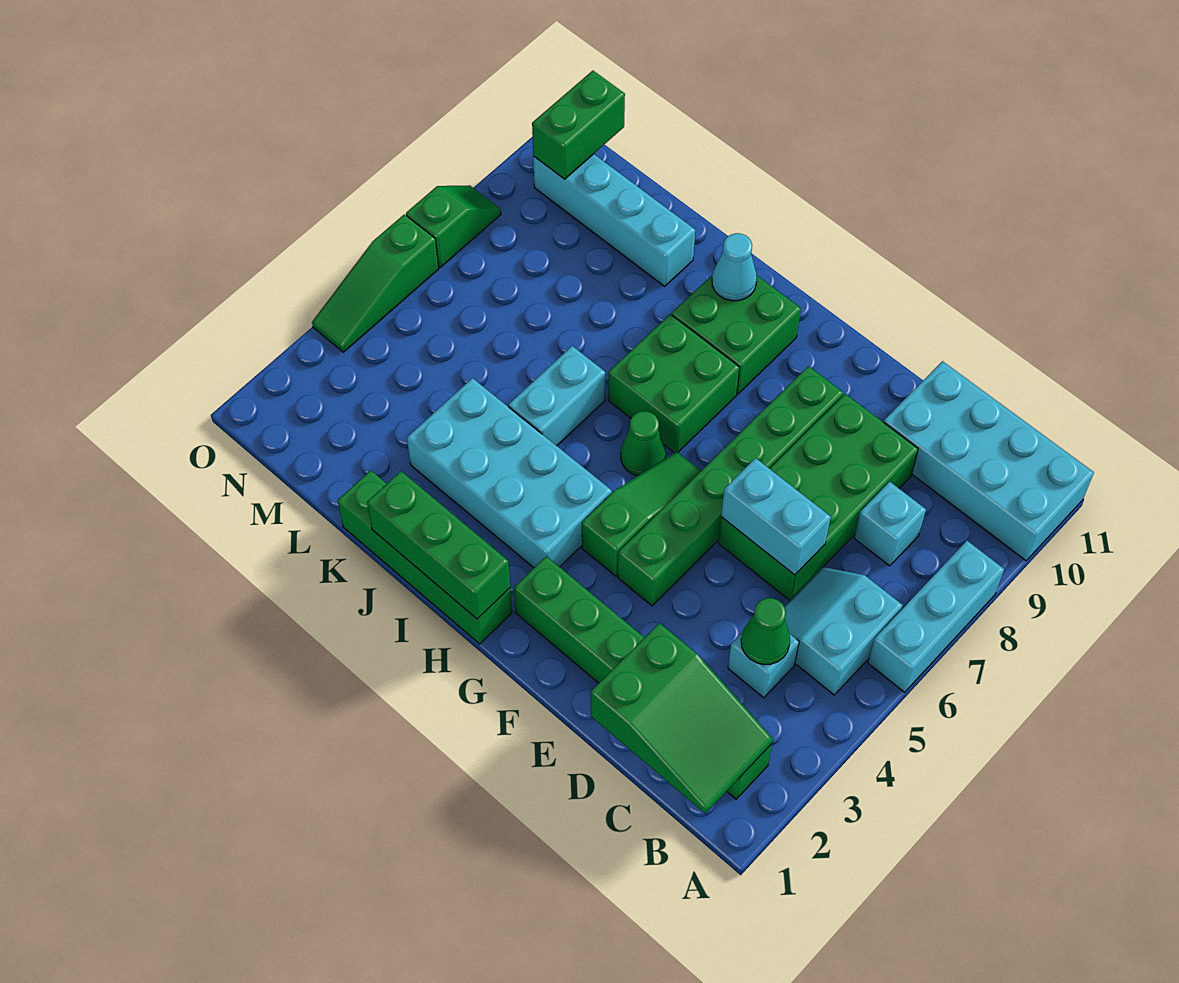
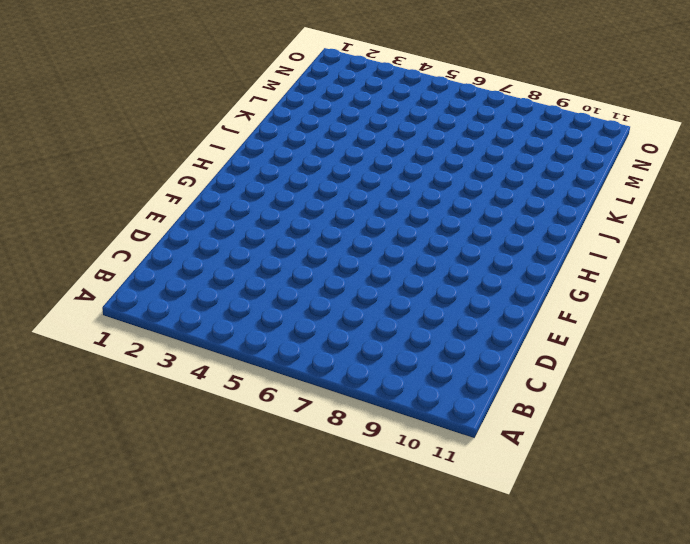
none -> cyan 1x3 brick [868,541,1004,692]
none -> cyan 2x4 brick [884,361,1094,561]
none -> green 1x6 brick [514,556,772,799]

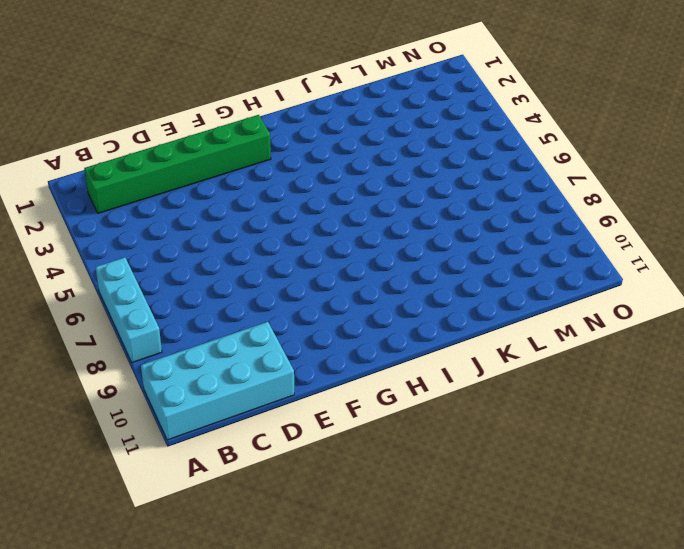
none -> cyan 2x2 slope [784,567,902,695]
none -> cyan 1x1 brick [728,632,799,698]
none -> cyan 1x1 brick [854,482,926,566]

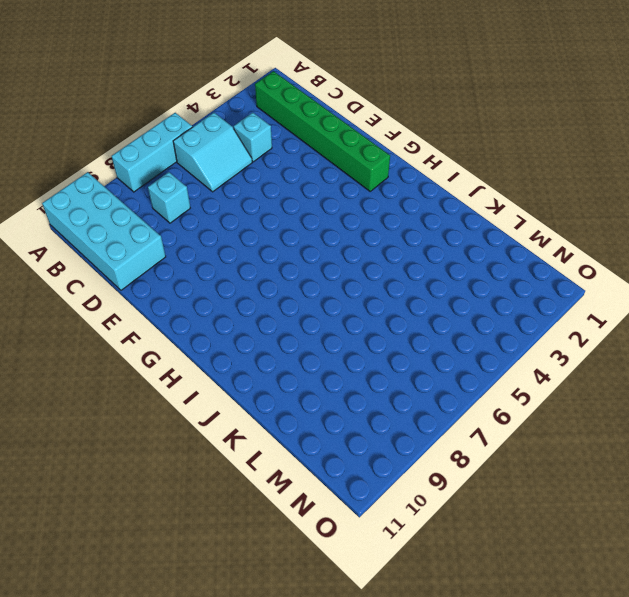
none -> green 2x4 brick [718,394,918,601]
none -> green 1x6 brick [618,366,843,606]
none -> green 1x3 slope [582,452,701,576]

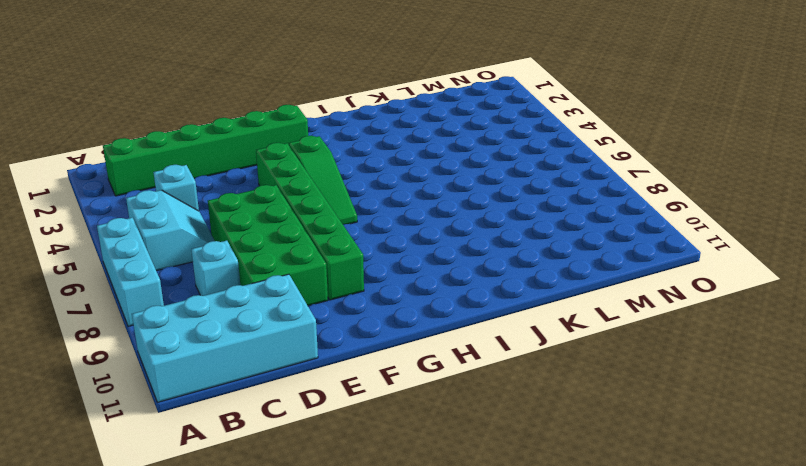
none -> green 1x4 brick [338,470,512,644]
none -> cyan 2x4 brick [407,378,612,568]
none -> green 1x1 cone [621,411,666,476]

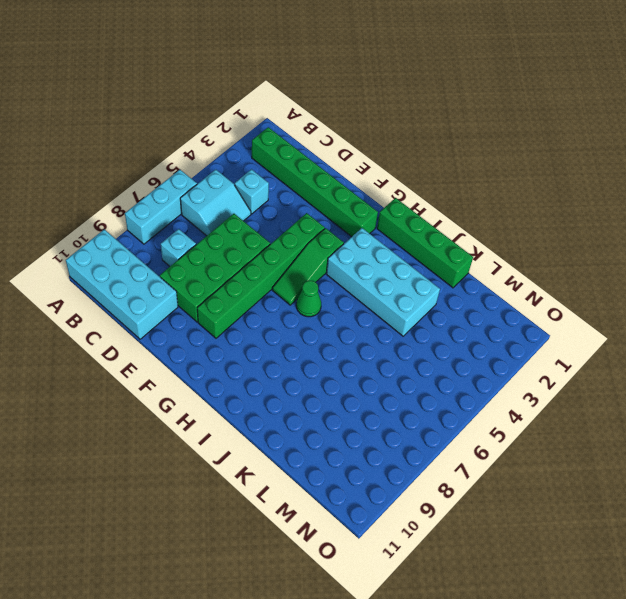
none -> green 2x2 brick [608,314,740,453]
none -> green 2x2 brick [672,275,801,394]
none -> cyan 1x2 brick [509,346,605,446]

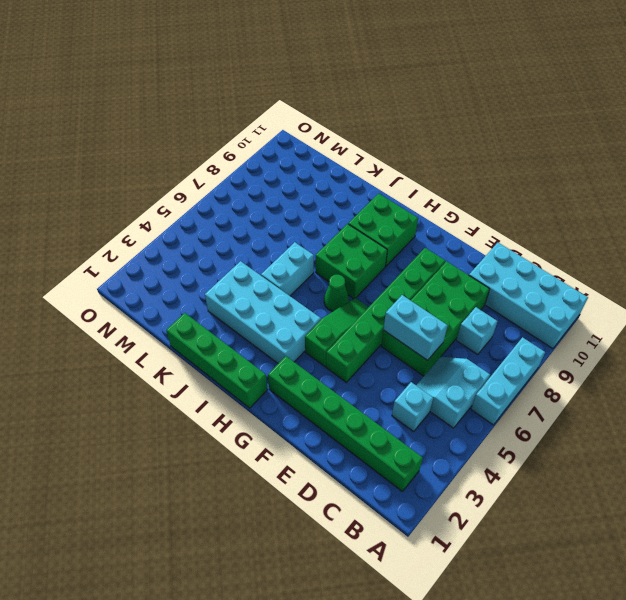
none -> cyan 1x4 brick [533,154,695,286]
none -> green 1x3 slope [312,214,439,352]
none -> green 1x2 slope [406,185,501,268]

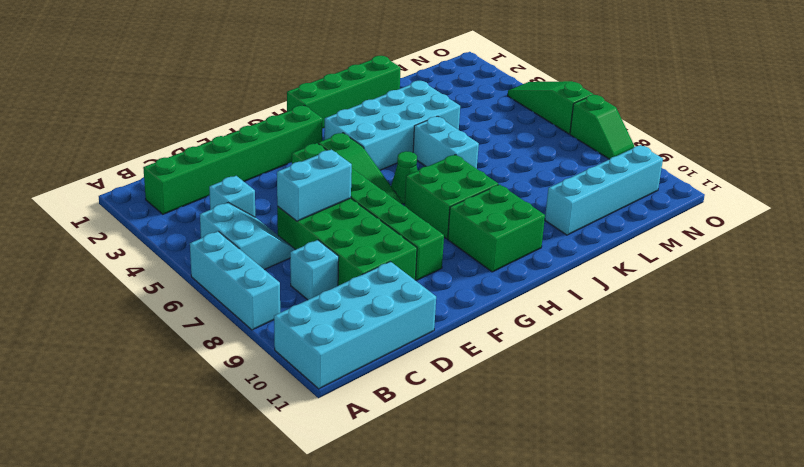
none -> green 2x3 slope [591,623,773,813]
none -> green 1x1 cone [741,598,790,664]
none -> green 1x3 brick [367,471,510,619]

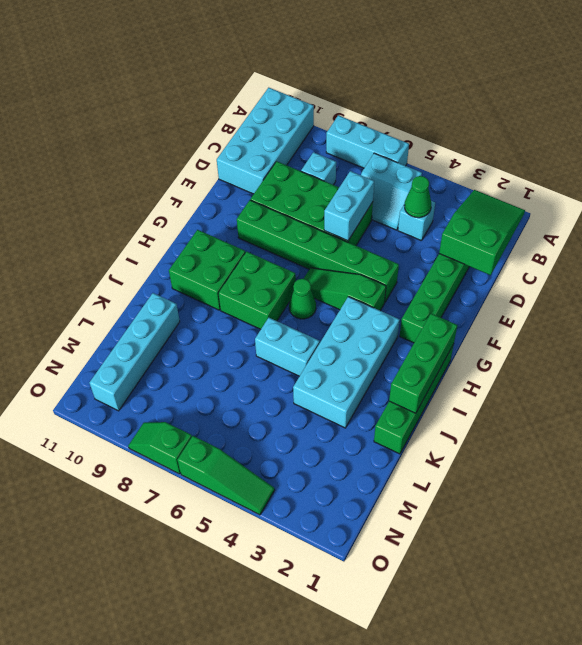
none -> cyan 1x1 cone [712,233,757,301]
none -> green 1x2 brick [532,71,625,179]

